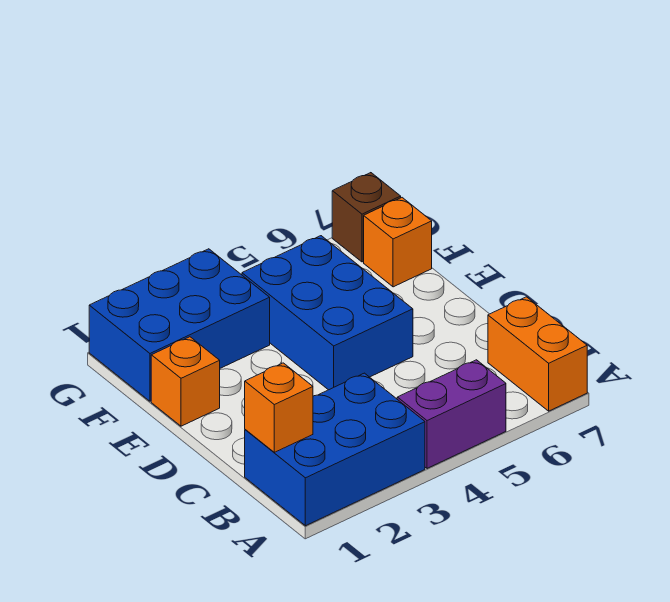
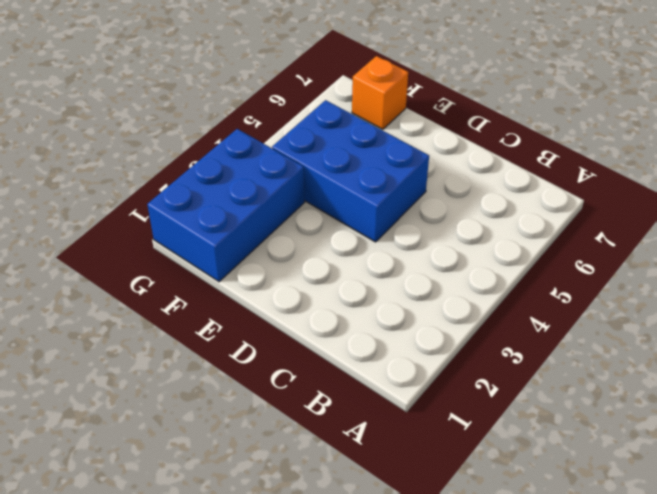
none -> blue 2x3 brick [245,373,425,526]
none -> purple 1x2 brick [397,360,506,468]

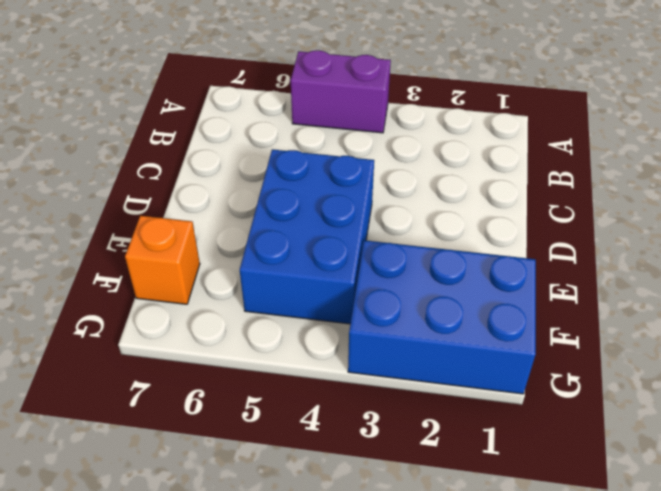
none -> blue 2x3 brick [245,373,425,526]
none -> orange 1x2 brick [488,297,587,411]

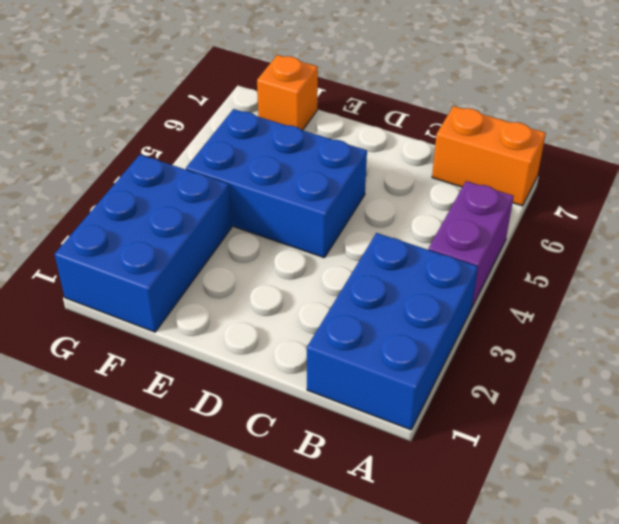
none -> orange 1x1 brick [151,337,220,426]
none -> brown 1x1 brick [332,173,401,262]

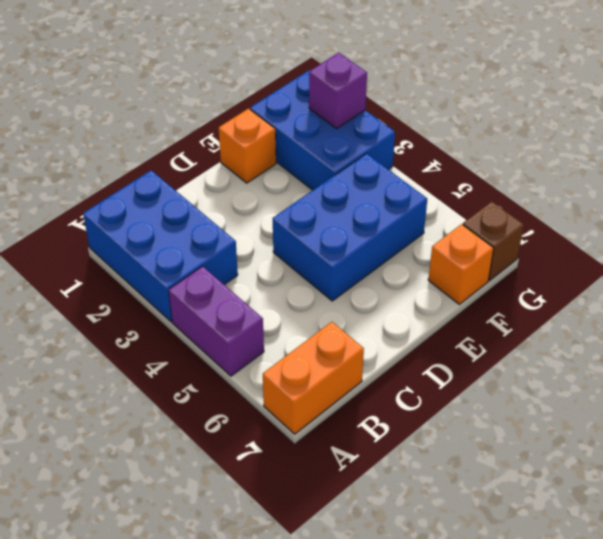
purple 1x1 brick [309,53,367,128] -> none
none -> orange 1x1 brick [245,363,313,452]

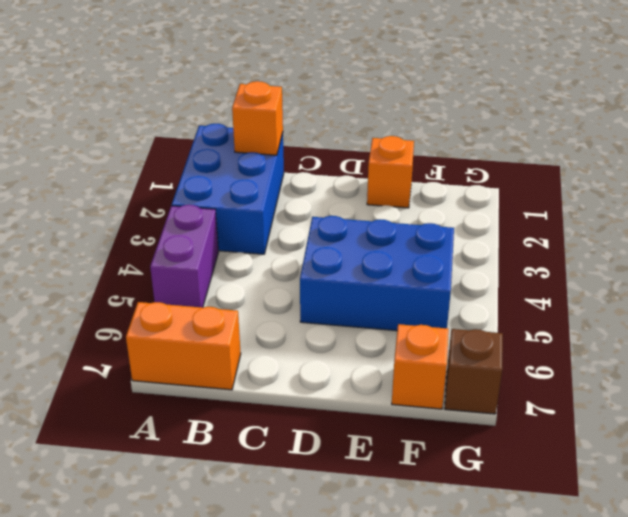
none -> blue 2x3 brick [89,249,270,401]

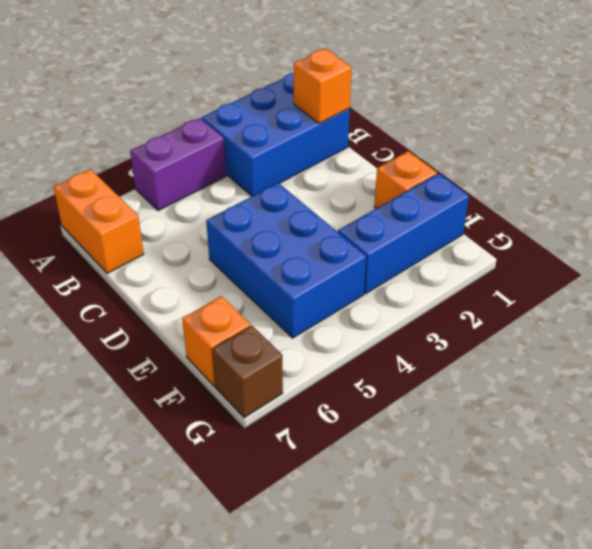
blue 1x3 brick [338,173,469,294] -> blue 2x3 brick [89,249,270,401]

